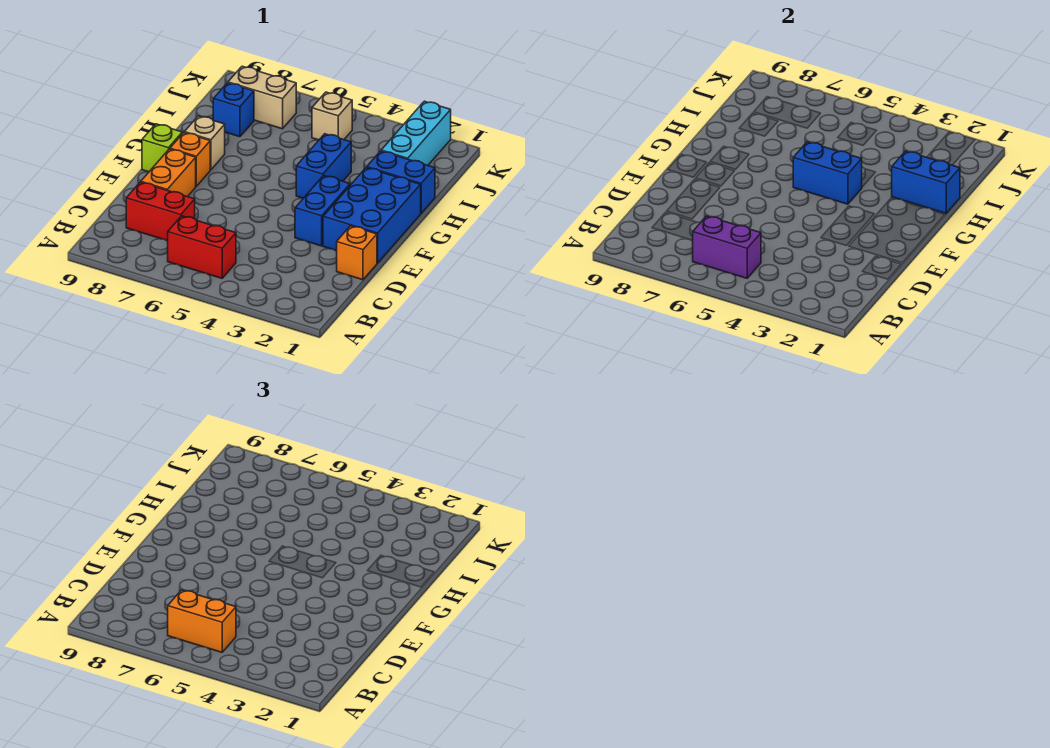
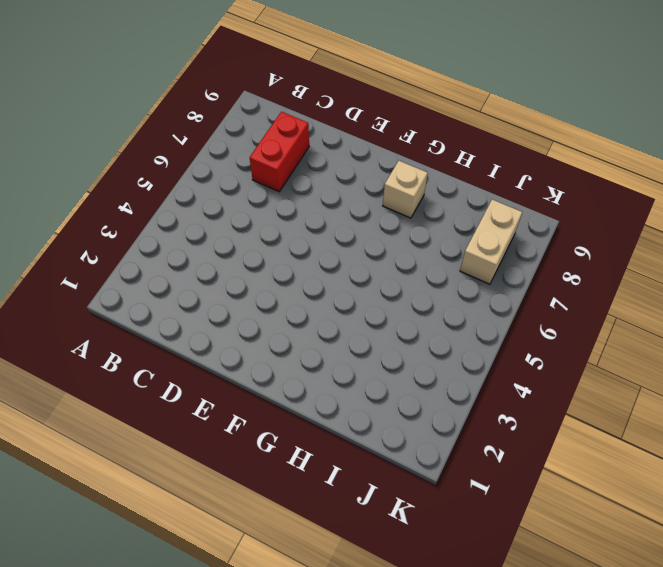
none -> red 1x2 brick [168,216,236,278]
none -> orange 1x1 brick [337,226,377,280]
none -> orange 1x2 brick [141,149,196,197]

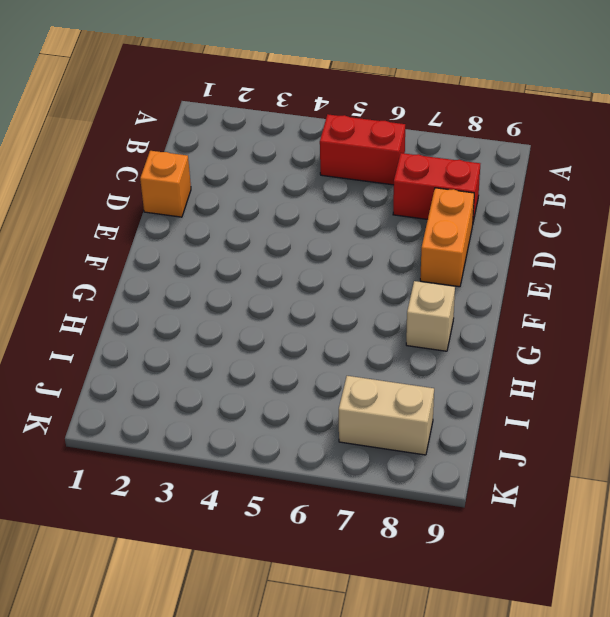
none -> blue 2x3 brick [323,168,421,263]
none -> blue 1x2 brick [295,176,350,246]
none -> orange 1x1 brick [170,133,210,186]

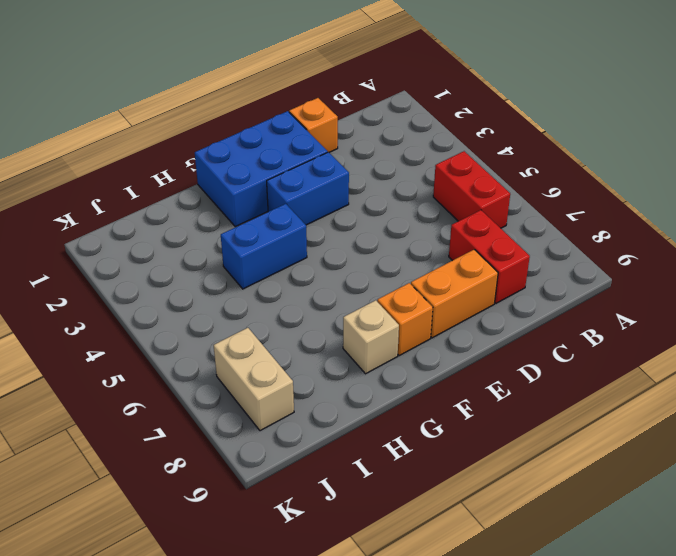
none -> lime 1x1 brick [142,124,182,172]
none -> blue 1x2 brick [367,151,435,213]
none -> cyan 1x3 brick [381,101,451,165]

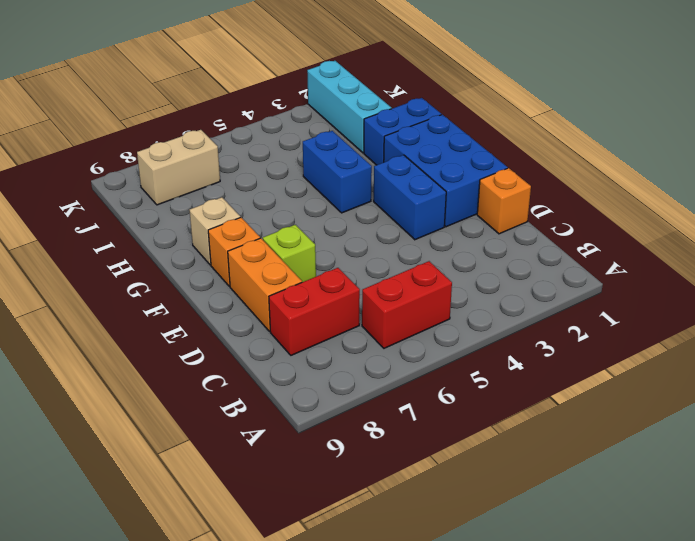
lime 1x1 brick [263,225,316,282] -> lime 1x1 brick moved to [142,124,182,172]
none -> blue 1x1 brick [213,83,254,137]
none -> tan 1x1 brick [312,92,352,140]
none -> purple 1x2 brick [693,216,761,278]

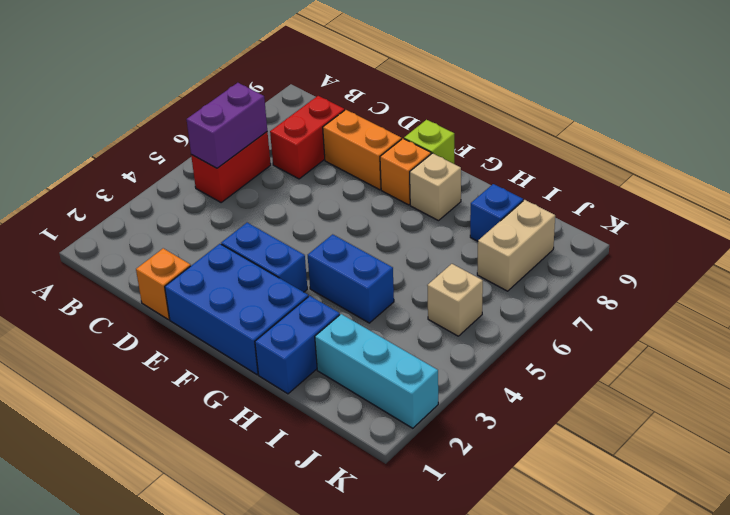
none -> blue 1x2 brick [793,142,862,204]
none -> blue 1x2 brick [892,151,960,213]
none -> orange 1x2 brick [168,590,236,652]

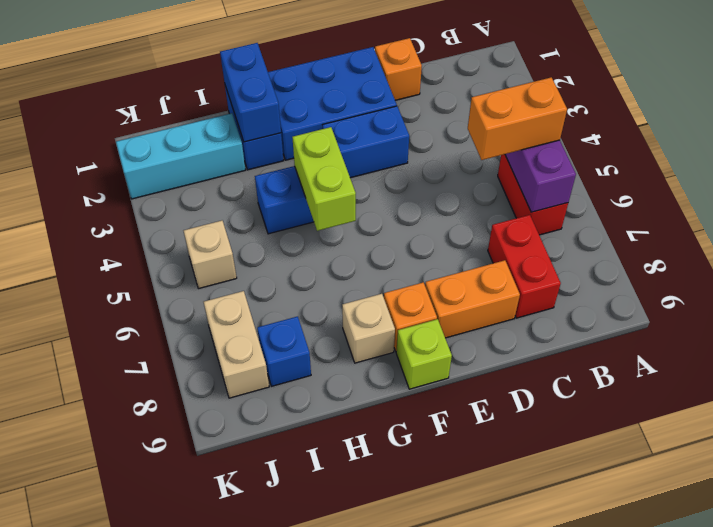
orange 1x2 brick [468,77,567,160] -> orange 1x2 brick turned to [168,590,236,652]
lime 1x2 brick [292,127,356,231] -> blue 1x2 brick [793,142,862,204]

